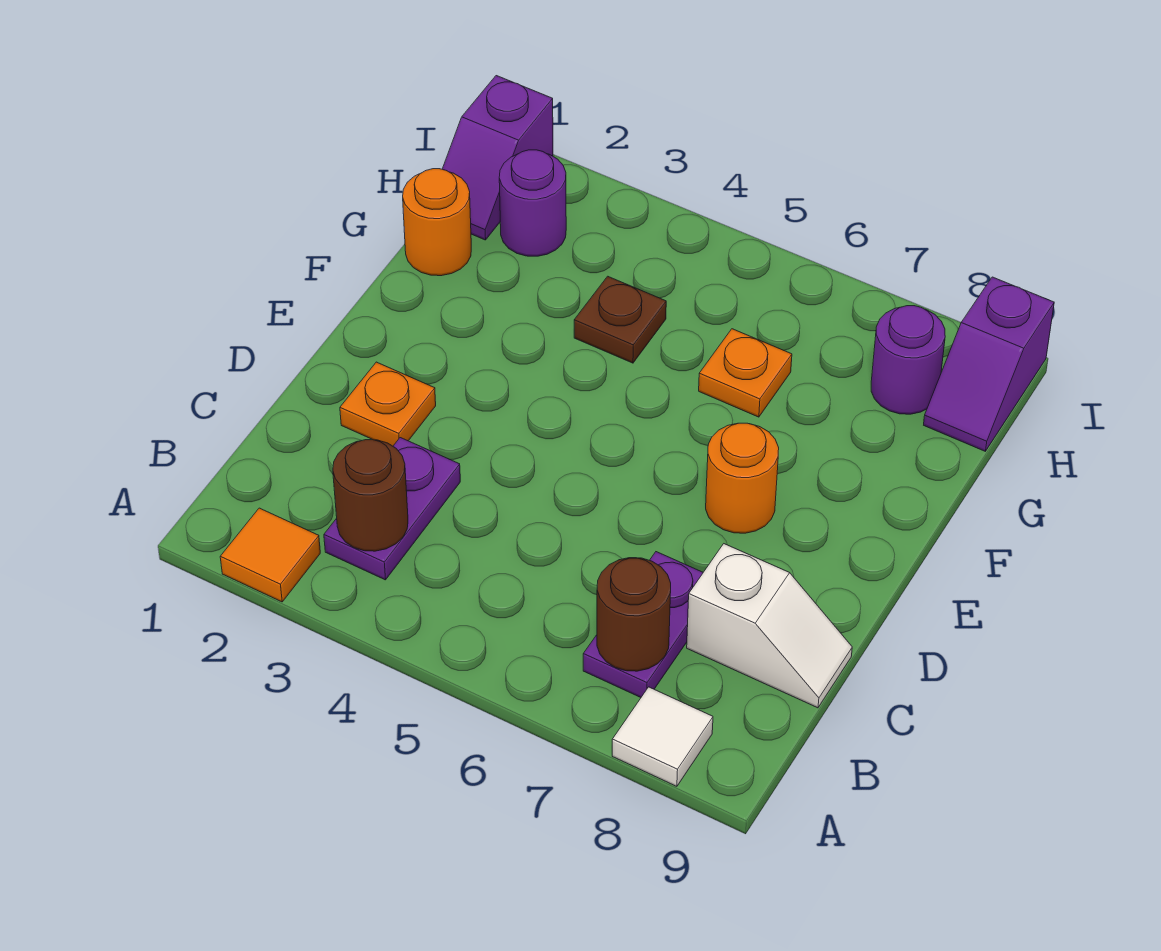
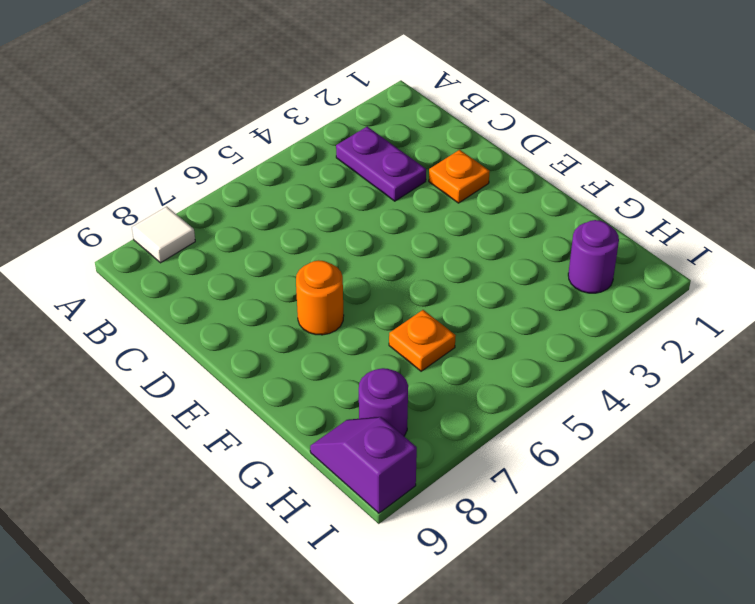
none -> orange 1x1 tile [220,508,320,602]
none -> purple 1x2 plate [583,552,703,697]
none -> white 1x2 slope [687,544,852,708]

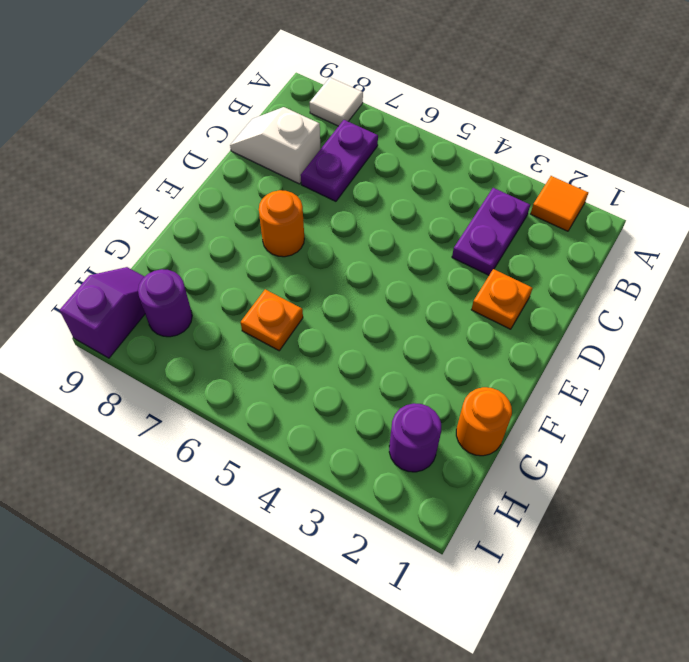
none -> brown 1x1 plate [574,276,666,363]
none -> purple 1x2 slope [443,76,553,240]
none -> brown 1x1 round brick [333,440,408,551]

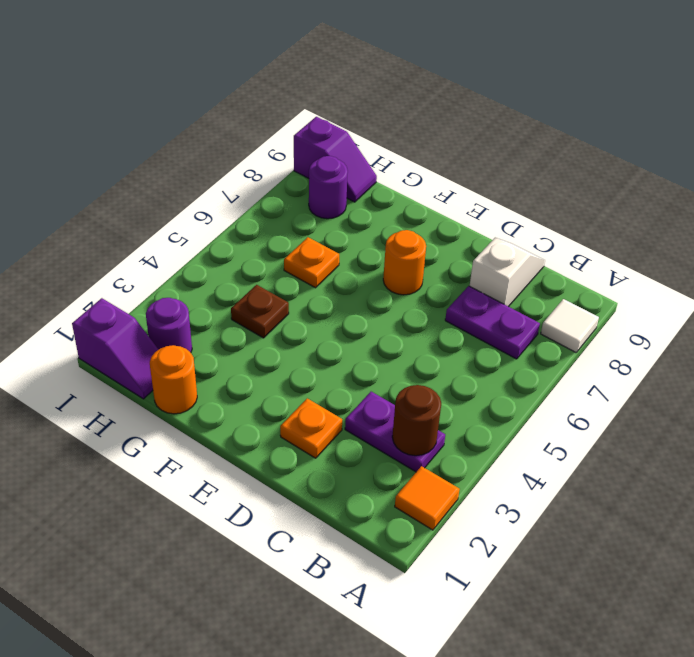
none -> brown 1x1 round brick [597,558,671,671]

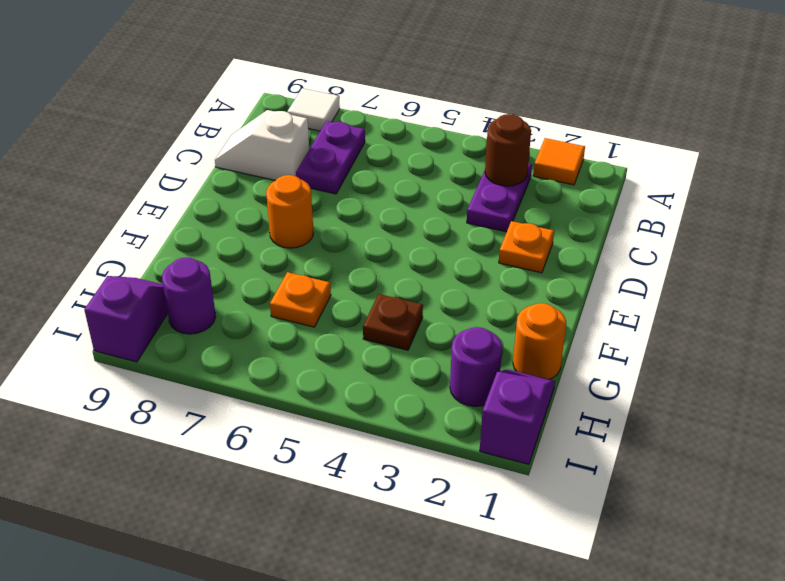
none -> brown 1x1 round brick [597,558,671,671]

